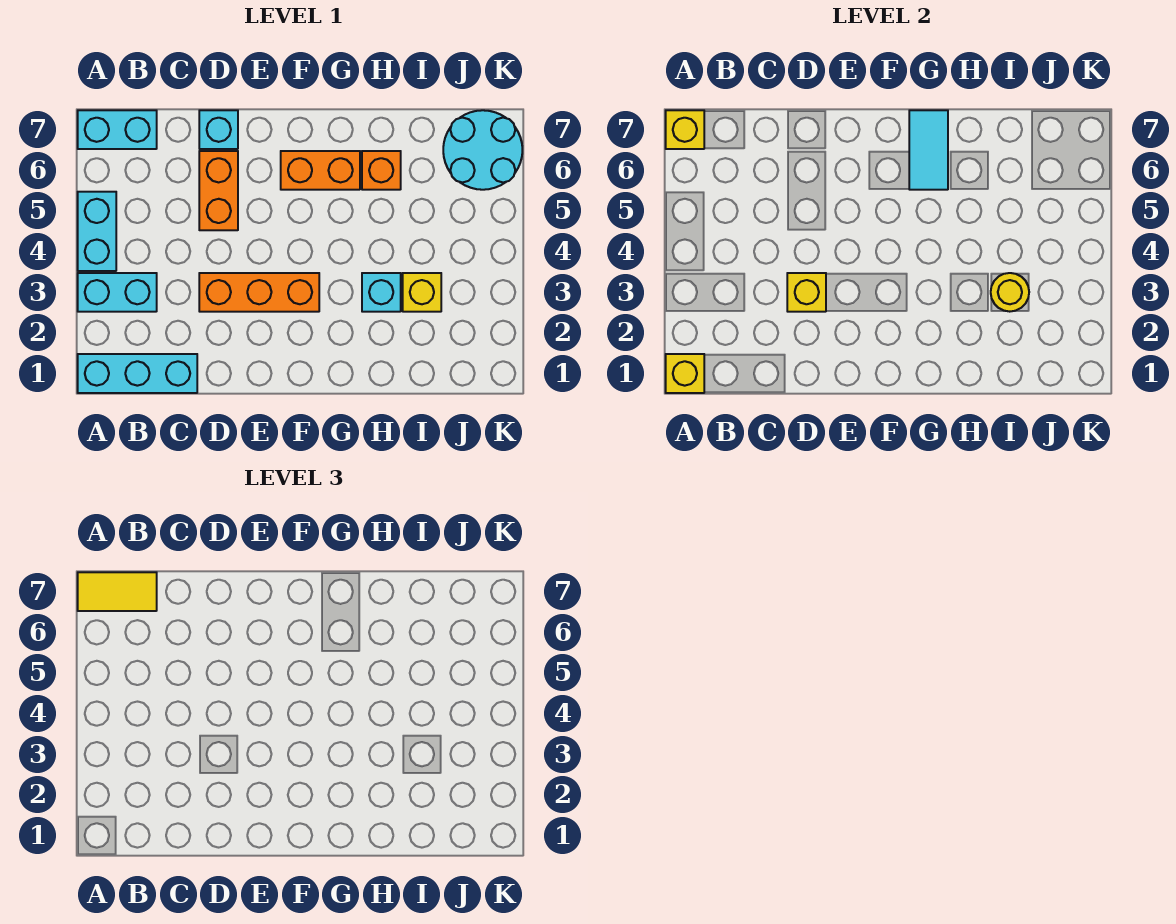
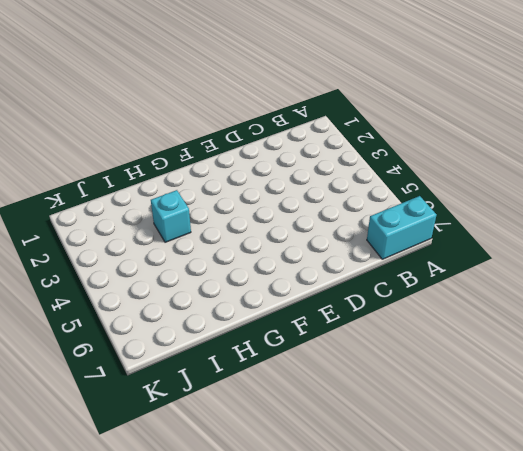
none -> cyan 1x3 brick [78,354,197,393]
none -> cyan 1x2 brick [78,273,157,312]
none -> cyan 1x2 brick [78,192,116,271]

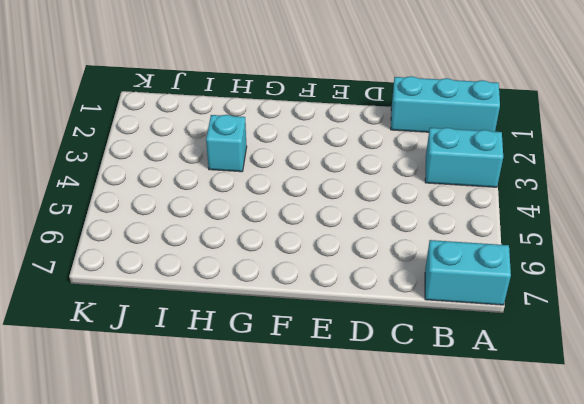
none -> cyan 1x2 brick [78,192,116,271]
none -> orange 1x3 brick [199,273,319,312]
none -> orange 1x2 brick [199,151,238,230]

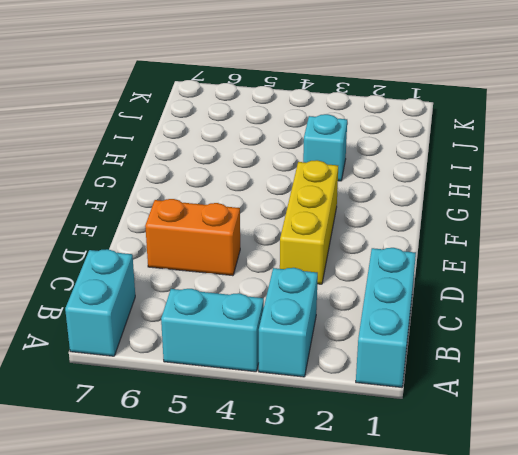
yellow 1x3 brick [280,160,338,284] -> orange 1x3 brick [199,273,319,312]
none -> cyan 1x1 brick [199,110,238,149]
none -> orange 1x2 brick [281,151,360,190]
none -> orange 1x1 brick [362,151,401,190]

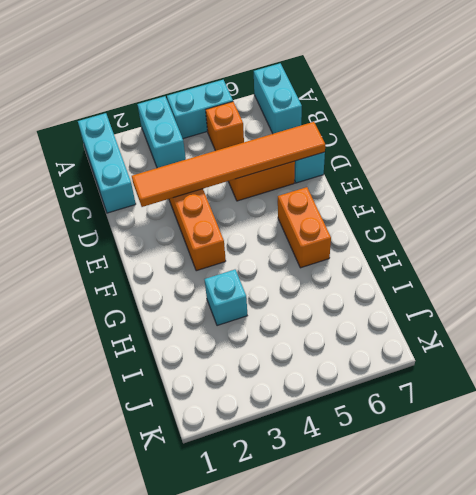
orange 1x1 brick [206,102,244,151] -> orange 1x1 brick moved to [362,151,401,190]
orange 1x6 tile [132,122,325,207] -> yellow 1x1 brick [787,273,826,312]
none -> yellow 1x1 brick [403,273,441,312]
none -> cyan 2x2 round brick [443,110,522,190]
none -> yellow 1x1 brick [666,354,704,393]

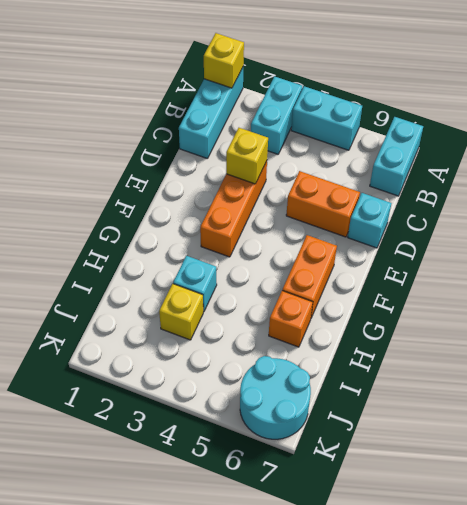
none -> yellow 1x1 brick [666,110,704,149]
none -> cyan 1x2 tile [909,110,948,190]
none -> yellow 1x1 round brick [991,273,1029,312]

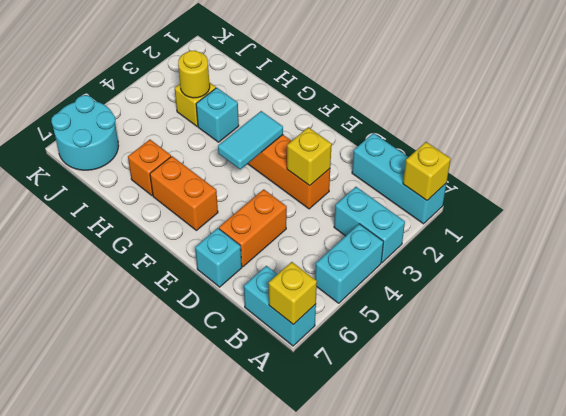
cyan 1x2 tile [218,111,283,169] -> cyan 1x2 tile moved to [909,110,948,190]
none -> yellow 1x2 tile [78,572,157,611]

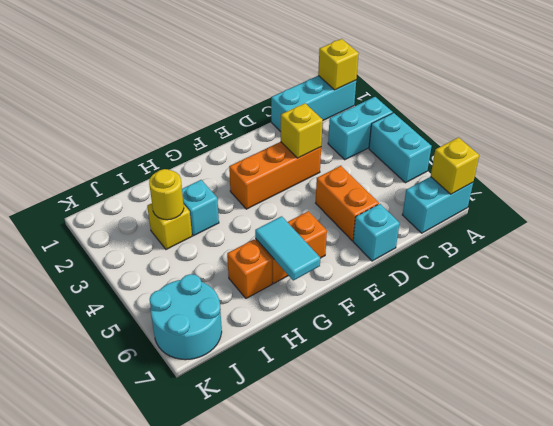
none -> yellow 1x2 tile [78,572,157,611]

